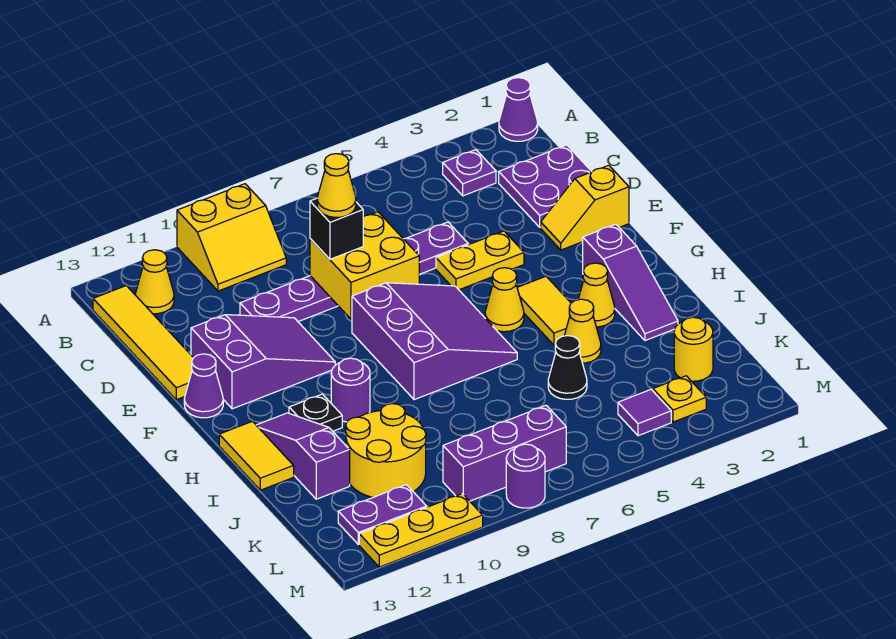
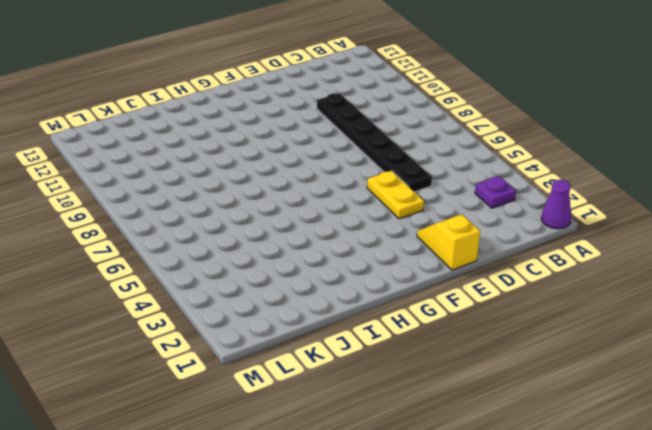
black 1x6 plate [317,93,432,192] -> purple 1x6 plate [240,222,468,322]
none -> yellow 2x2 slope [177,184,286,291]
none -> yellow 1x1 cone [135,250,174,314]
none -> yellow 1x4 tile [93,286,193,400]
none -> purple 2x2 plate [499,145,592,227]

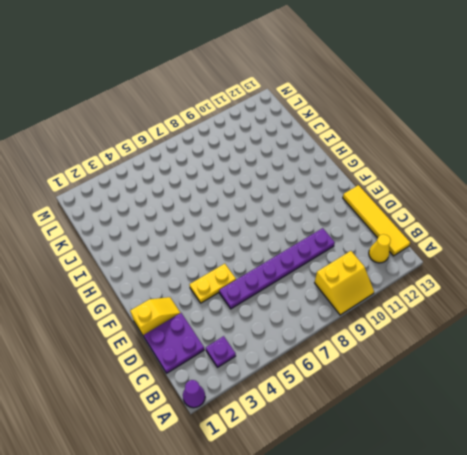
yellow 2x2 slope [315,251,374,315] -> yellow 2x2 slope turned to [177,184,286,291]
none -> purple 2x3 slope [191,315,335,409]
none -> purple 3x3 slope [352,283,517,400]
none -> purple 1x1 cone [184,354,223,418]
none -> purple 1x3 slope [583,224,678,341]

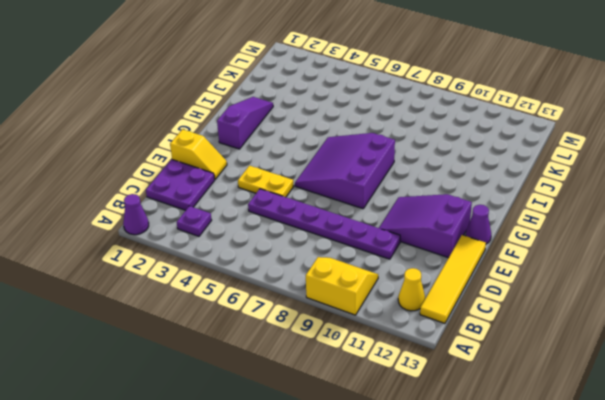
none -> yellow 1x2 tile [517,276,571,345]
none -> yellow 1x1 cone [485,268,524,332]
none -> yellow 1x1 cone [578,263,615,327]
none -> purple 1x1 round brick [331,358,370,422]

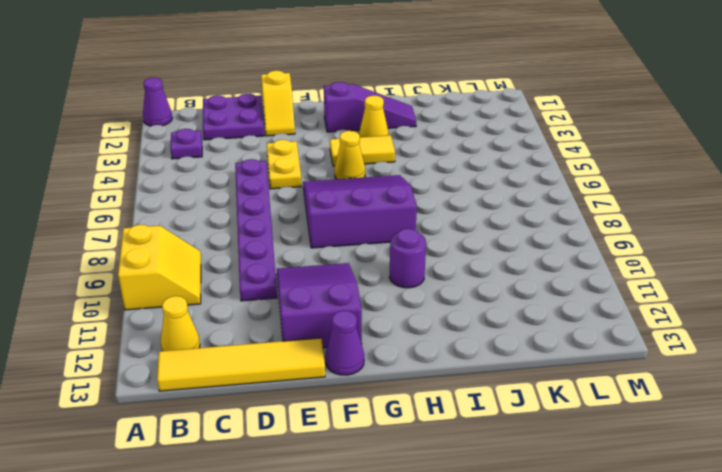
none -> black 1x1 plate [289,394,342,431]
none -> purple 1x3 slope [256,413,350,499]
none -> yellow 1x2 tile [219,421,294,490]
none -> yellow 1x1 cone [564,299,601,363]

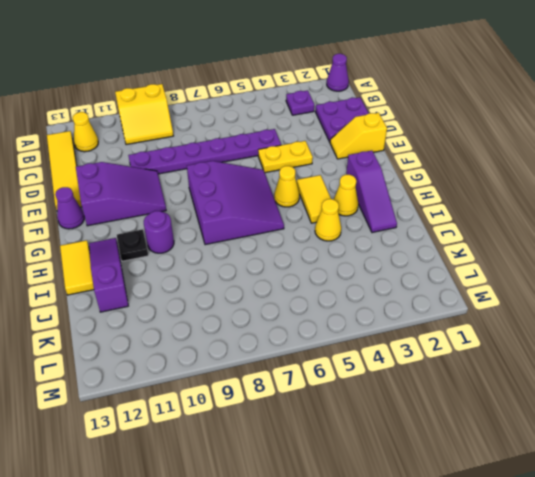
none -> black 1x1 cone [548,336,587,399]
none -> yellow 2x2 round brick [346,404,426,497]
none -> yellow 1x1 round brick [674,317,713,381]
none -> yellow 1x1 plate [653,376,706,422]

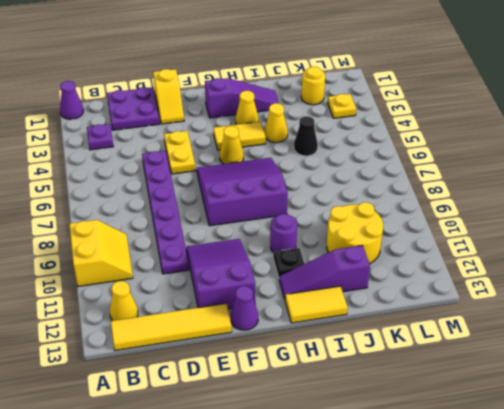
none -> purple 1x1 tile [618,390,671,436]
none -> purple 1x3 brick [443,405,566,501]
none -> purple 1x2 plate [338,485,427,544]
none -> purple 1x1 round brick [506,444,545,508]

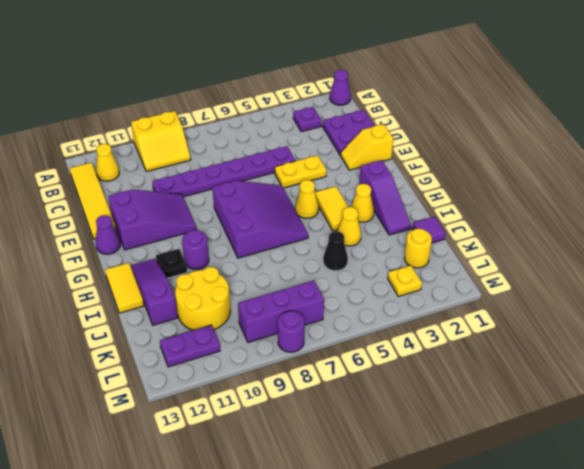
purple 1x1 tile [412,217,446,243] -> purple 1x1 tile moved to [618,390,671,436]
none -> yellow 1x3 plate [359,494,483,567]
none -> yellow 2x2 brick [310,212,419,319]
none -> black 1x1 brick [310,198,363,259]
none -> yellow 1x1 cone [317,154,356,217]

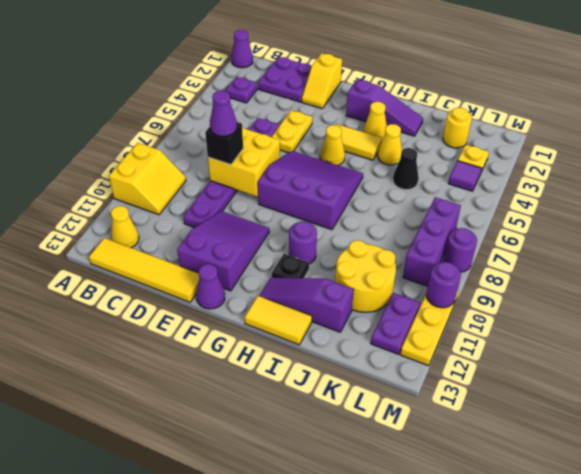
purple 1x1 cone [210,91,237,136] -> yellow 1x1 cone [317,154,356,217]
purple 1x1 round brick [426,262,461,308] -> none

